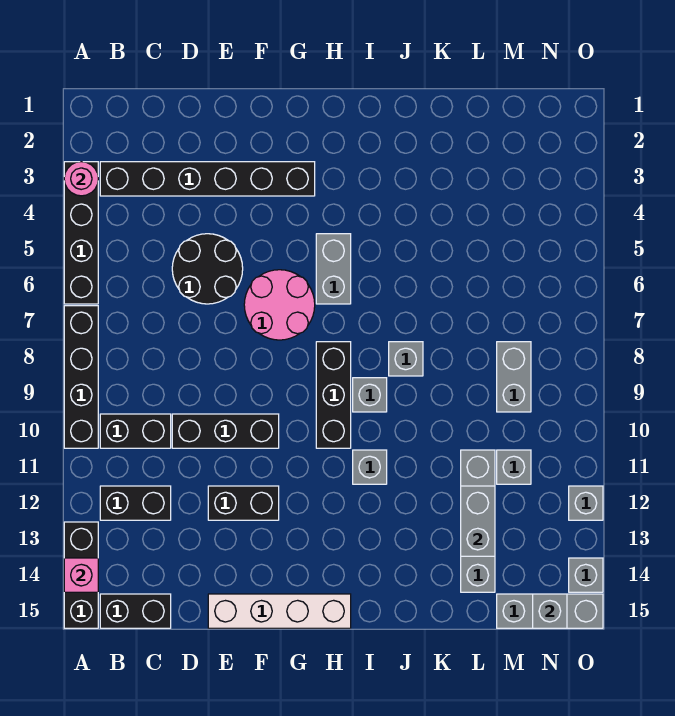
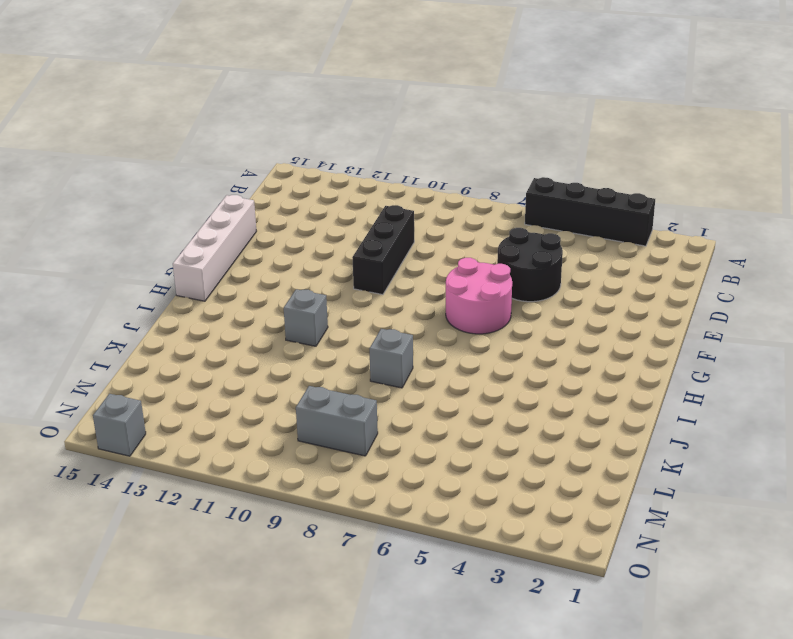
none -> black 1x4 brick [64,306,98,448]
none -> black 1x3 brick [64,522,98,628]
none -> black 1x6 brick [100,162,315,196]

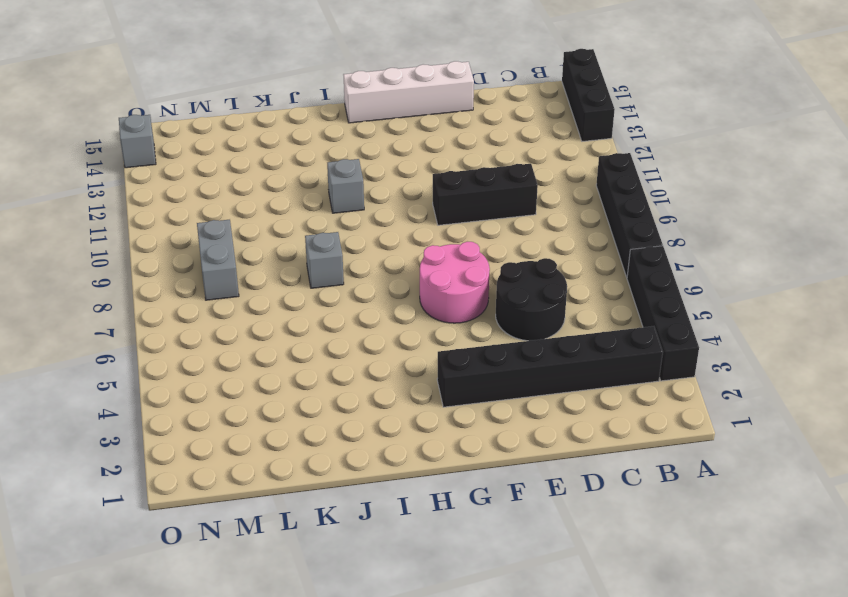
none -> black 1x2 brick [100,414,171,448]
none -> black 1x2 brick [100,486,171,520]
none -> black 1x2 brick [100,594,171,628]

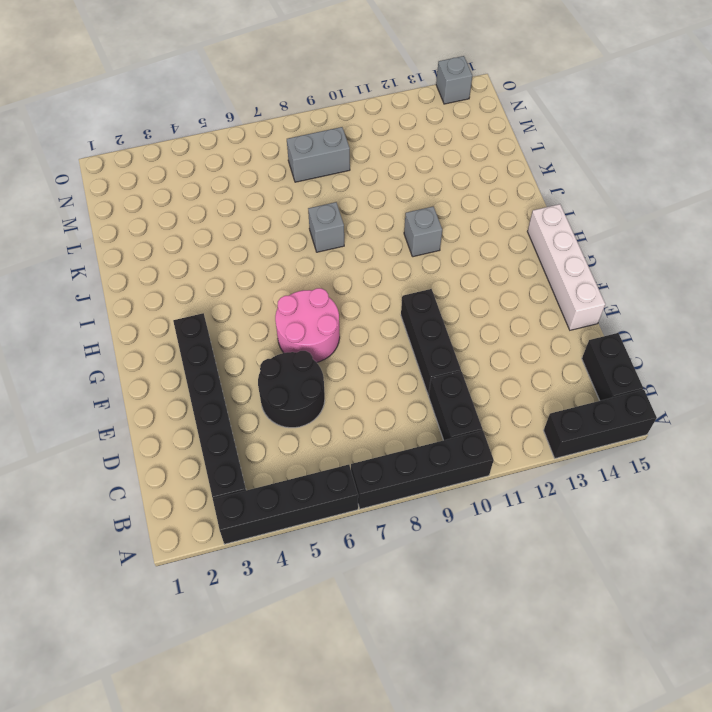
none -> black 1x2 brick [100,486,171,520]
none -> black 1x2 brick [208,486,279,520]
none -> grey 1x2 brick [316,234,351,304]

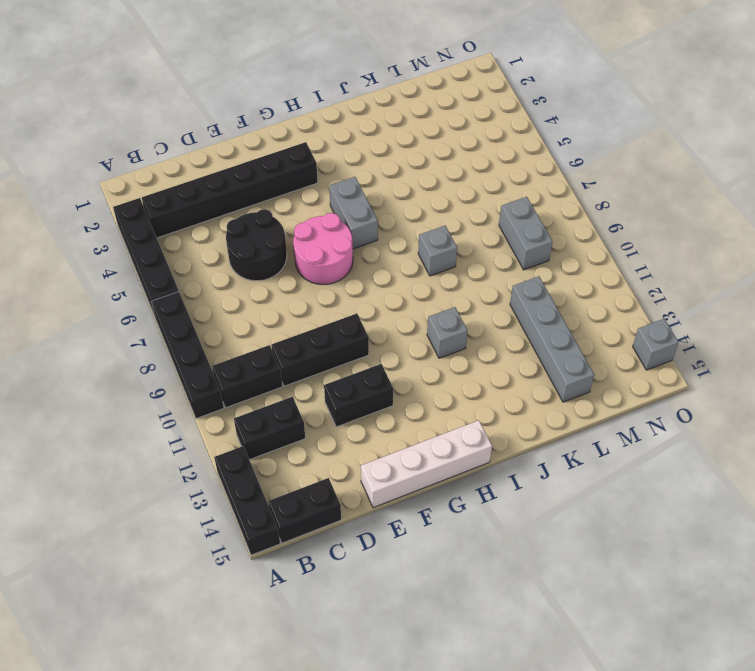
none -> black 1x3 brick [316,342,351,448]
none -> grey 1x1 brick [353,378,387,412]
none -> grey 1x1 brick [497,450,531,484]

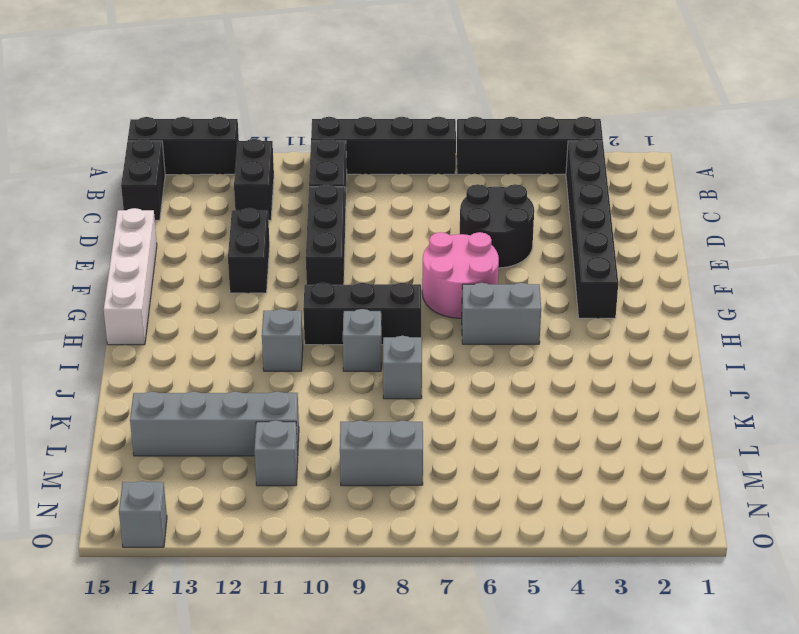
none -> grey 1x3 brick [497,594,603,628]
none -> grey 1x1 brick [569,486,603,520]
none -> pink 1x1 round brick [64,162,98,196]

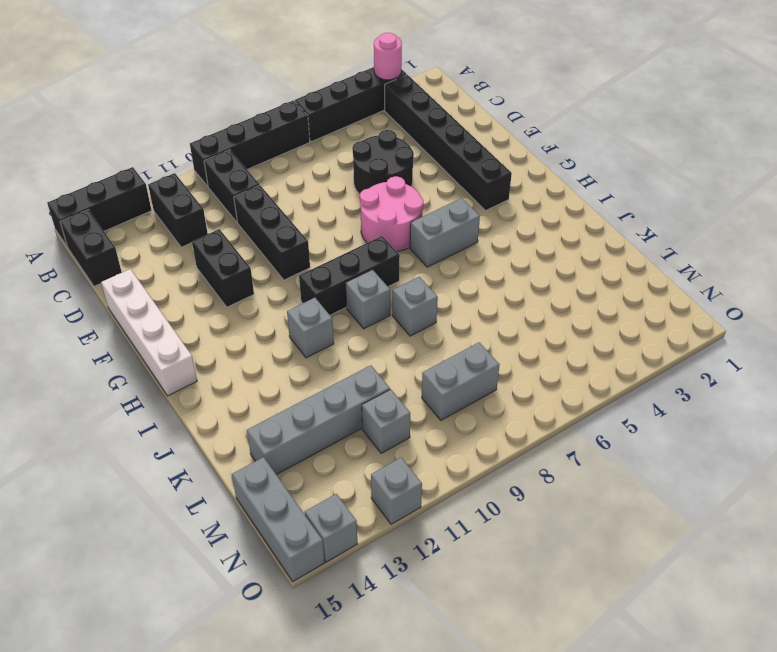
none -> pink 1x1 brick [64,558,98,592]
none -> grey 1x2 brick [461,486,495,556]
none -> grey 1x1 brick [533,594,567,628]

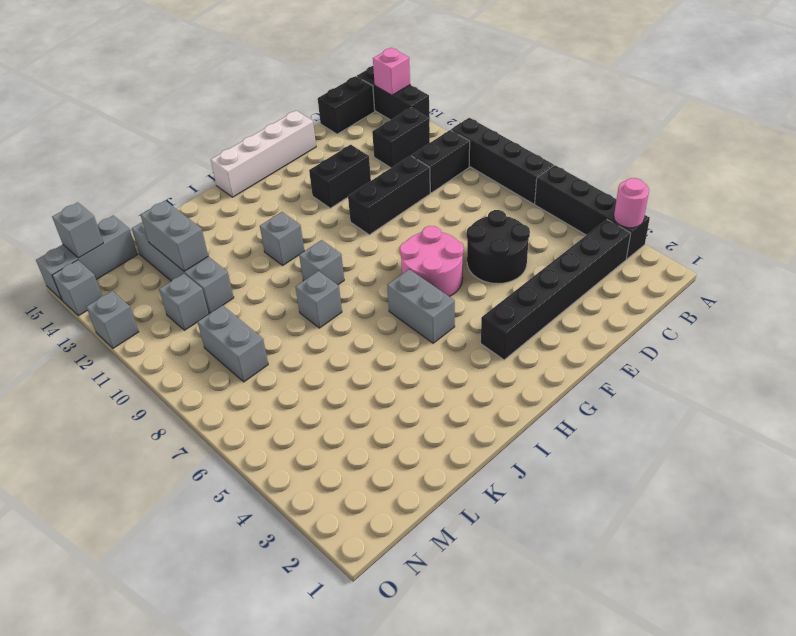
none -> black 1x3 brick [316,342,351,448]

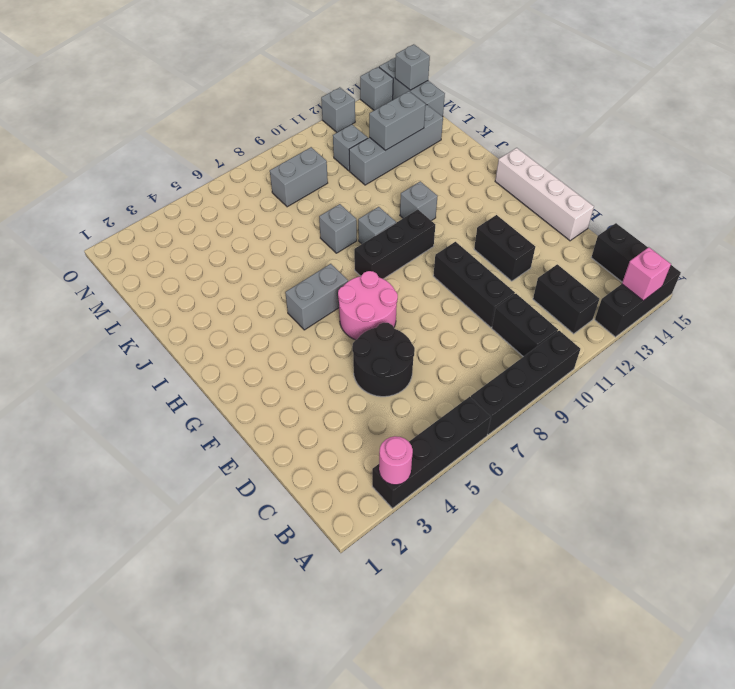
none -> black 1x6 brick [100,162,315,196]

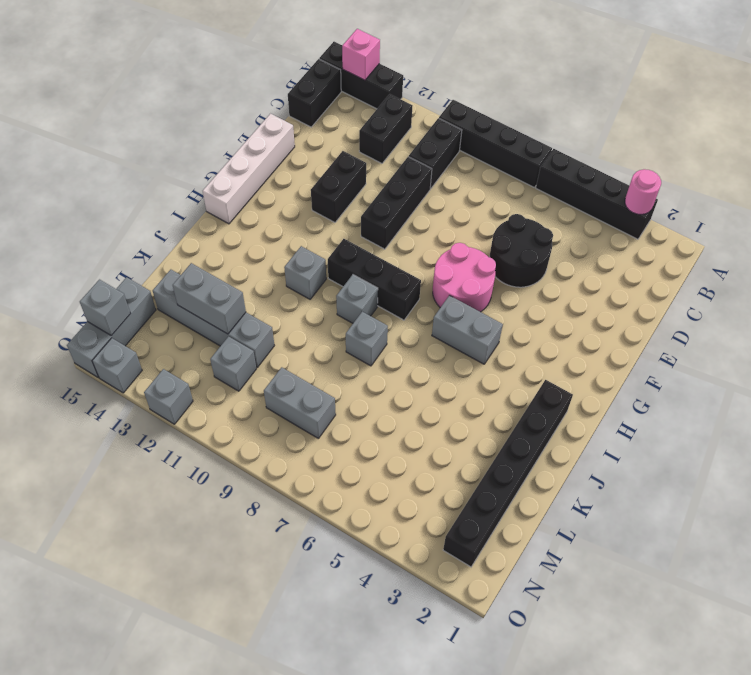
black 1x6 brick [443,380,573,567] -> black 1x6 brick moved to [100,162,315,196]

